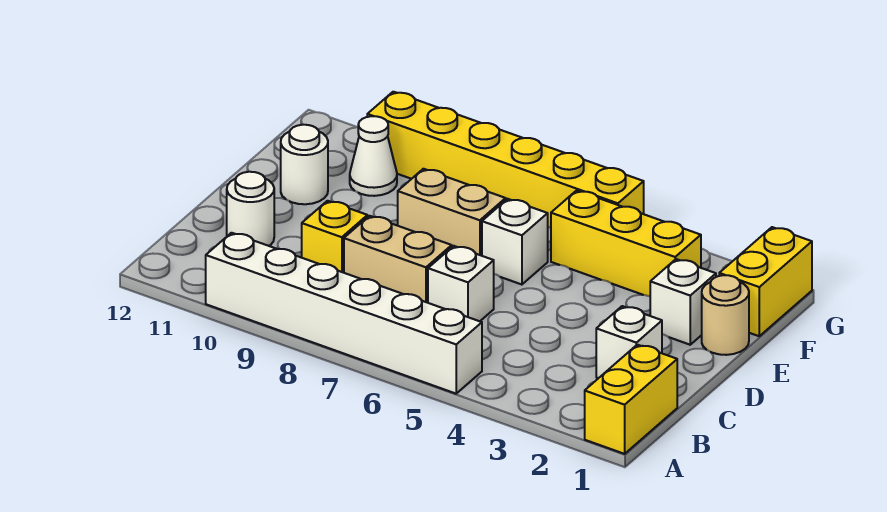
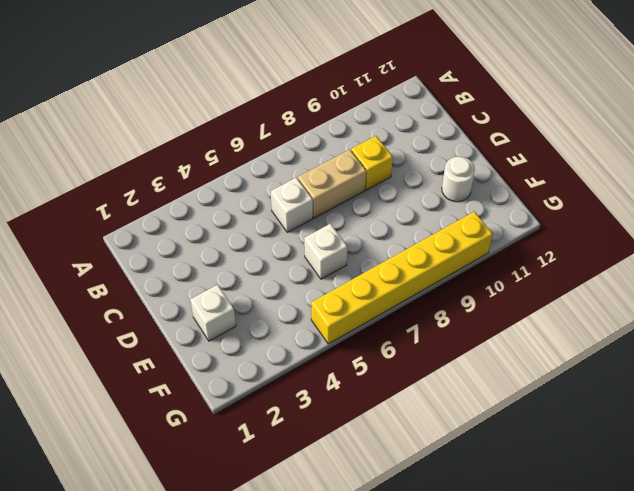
none -> yellow 1x2 brick [585,345,677,454]
none -> white 1x6 brick [206,233,482,394]
none -> white 1x1 brick [596,306,662,378]

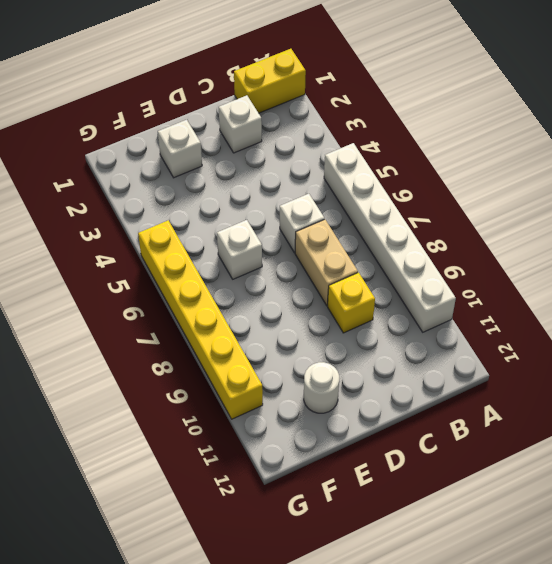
none -> white 1x1 round brick [227,172,274,246]
none -> tan 1x1 round brick [702,275,749,355]
none -> tan 1x2 brick [398,169,506,256]

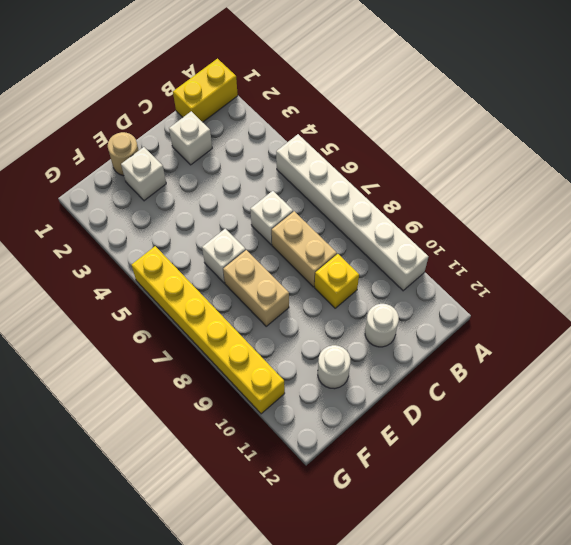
none -> yellow 1x2 brick [719,227,812,336]
none -> yellow 1x3 brick [551,190,701,296]
none -> white 1x1 cone [350,116,397,196]

